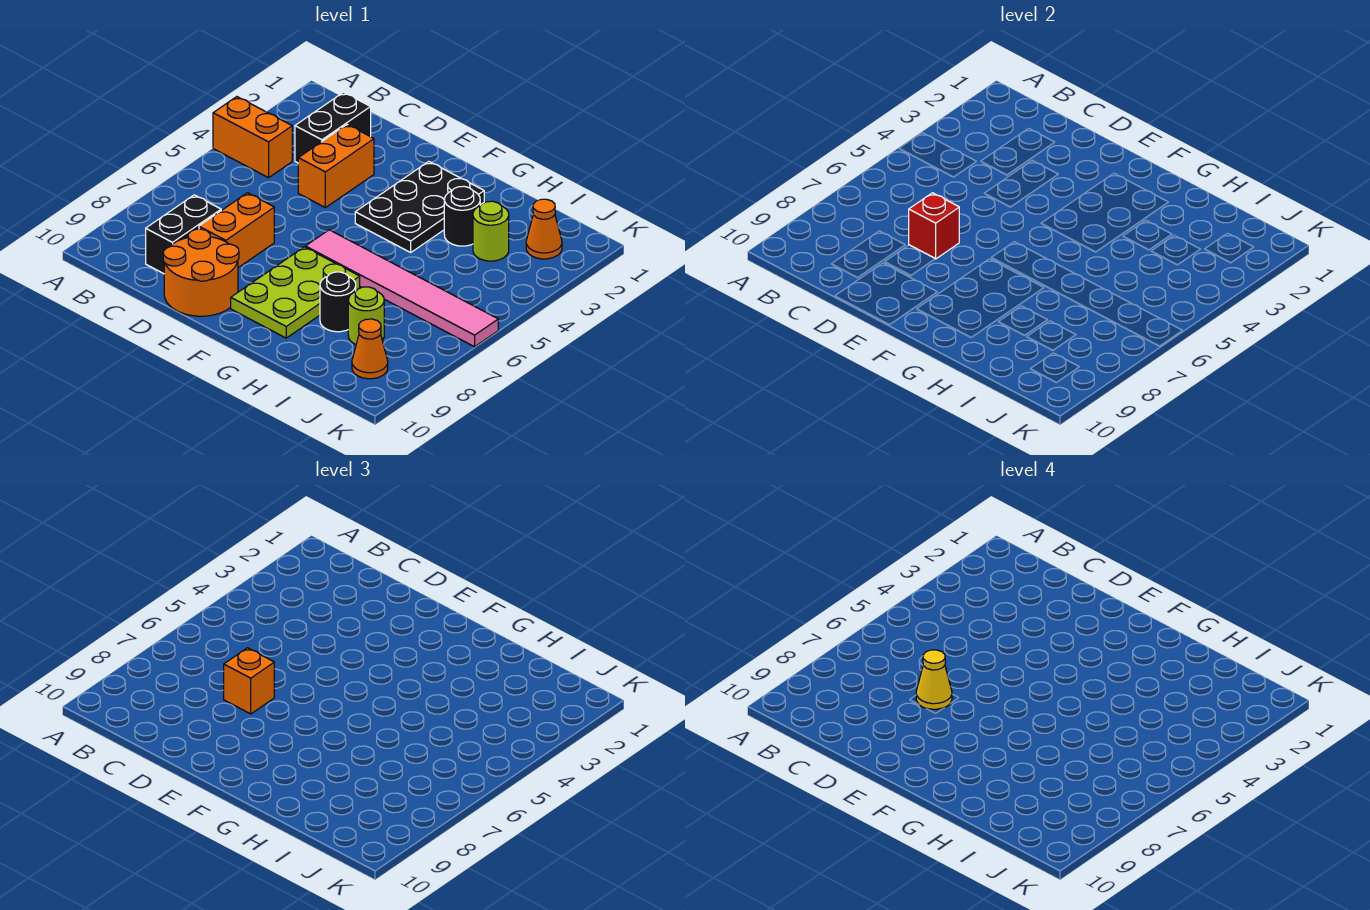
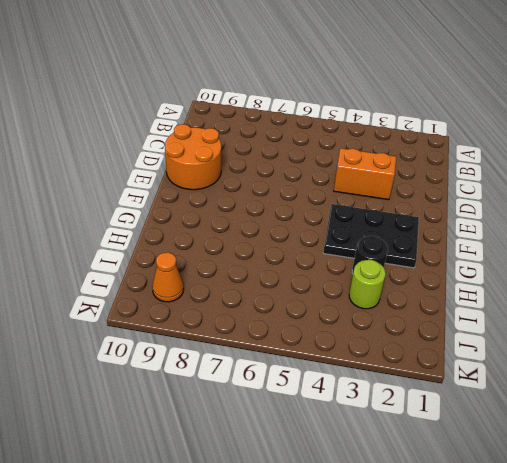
none -> orange 1x2 brick [213,97,292,178]
none -> black 1x2 brick [295,92,371,163]
none -> black 1x2 brick [146,195,221,274]

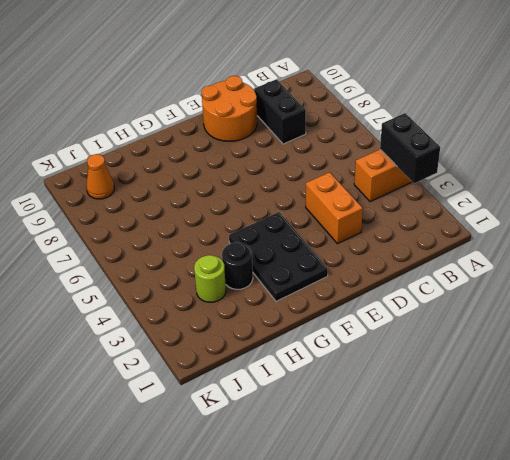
black 1x2 brick [380,113,440,183] -> black 1x2 brick moved to [295,92,371,163]
none -> orange 1x2 brick [199,193,274,268]
none -> pink 1x6 tile [305,230,498,347]
none -> lime 2x3 plate [231,247,360,338]

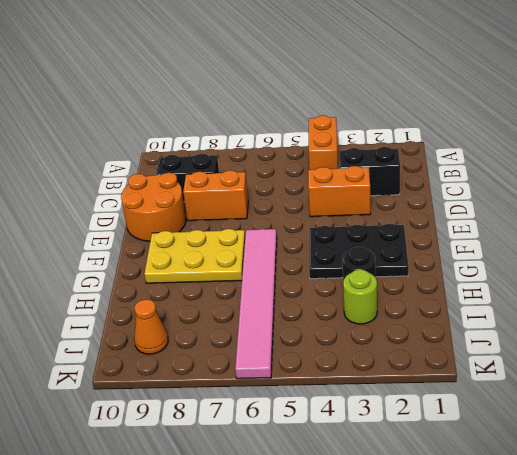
yellow 2x3 plate [144,229,245,283] -> lime 2x3 plate [231,247,360,338]
none -> black 1x1 round brick [320,272,356,332]
none -> lime 1x1 round brick [348,287,384,344]
none -> orange 1x1 cone [526,199,562,259]

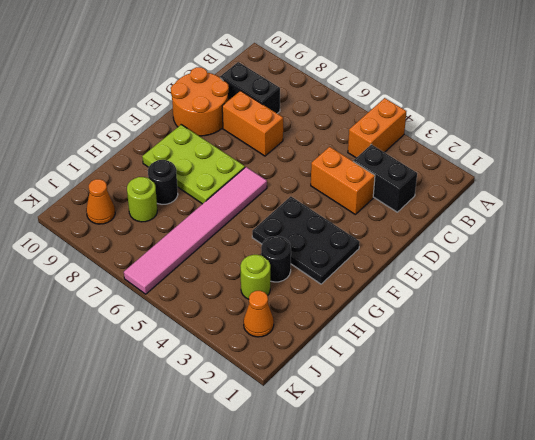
none -> red 1x1 brick [909,193,959,259]
none -> orange 1x1 brick [224,648,274,714]
none -> yellow 1x1 cone [916,650,952,709]

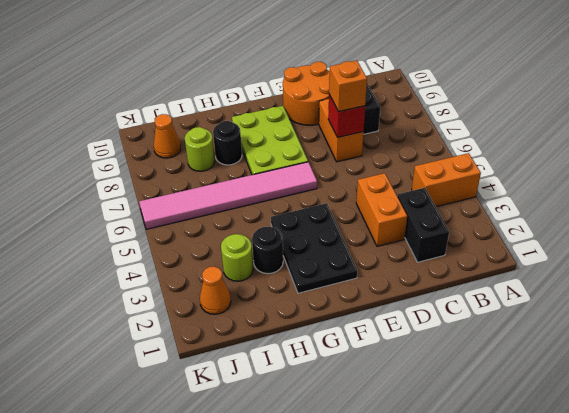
none -> yellow 1x1 cone [916,650,952,709]

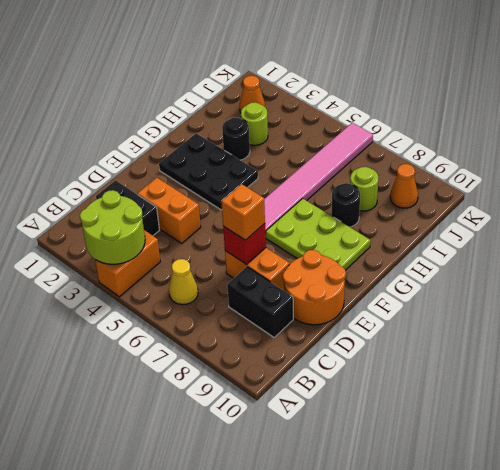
lime 2x2 round brick [80,190,145,264] -> none
yellow 1x1 cone [169,259,198,305] -> yellow 1x1 cone moved to [916,650,952,709]

